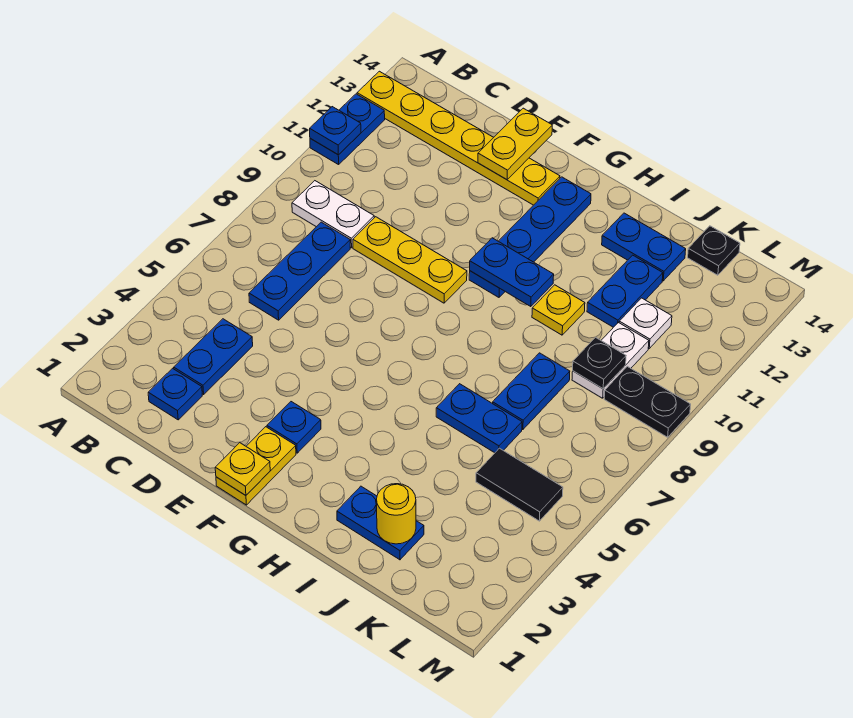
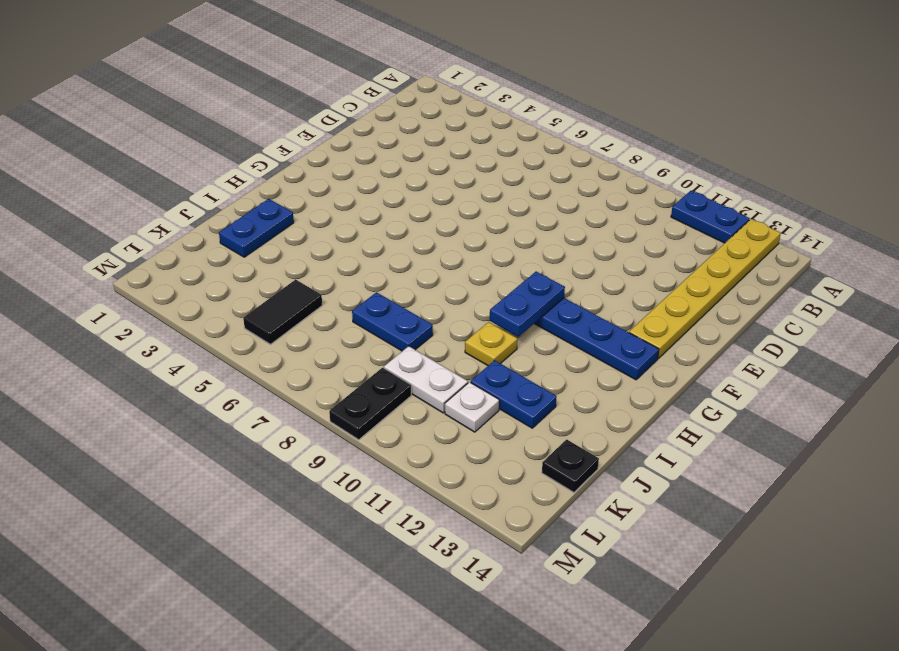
none -> white 1x2 plate [292,181,374,248]
none -> blue 1x1 plate [148,368,202,420]
none -> blue 1x2 plate [174,319,253,394]

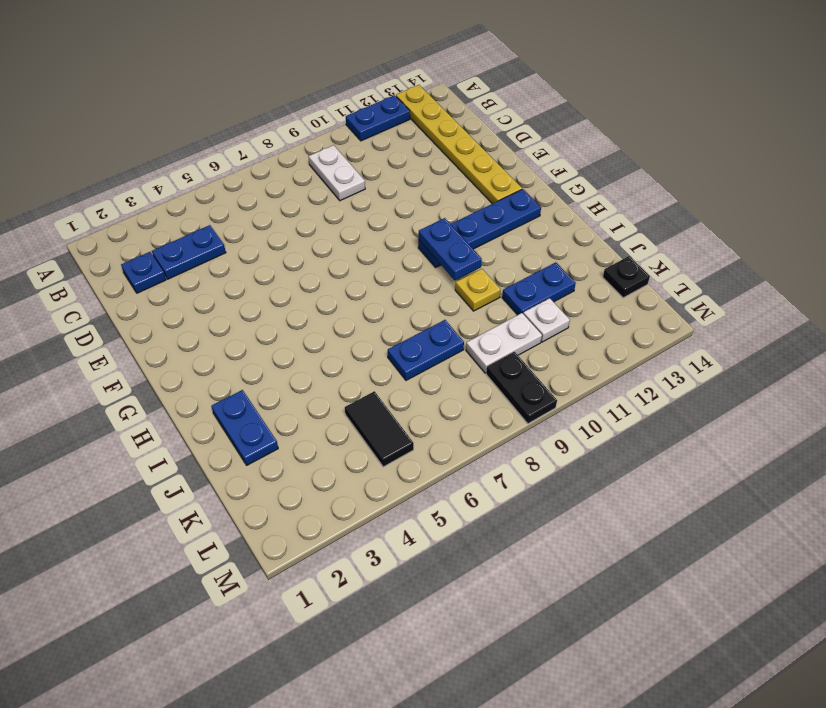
none -> blue 1x3 plate [249,222,350,320]
none -> yellow 1x3 plate [353,217,467,303]
none -> yellow 1x2 plate [216,427,296,505]

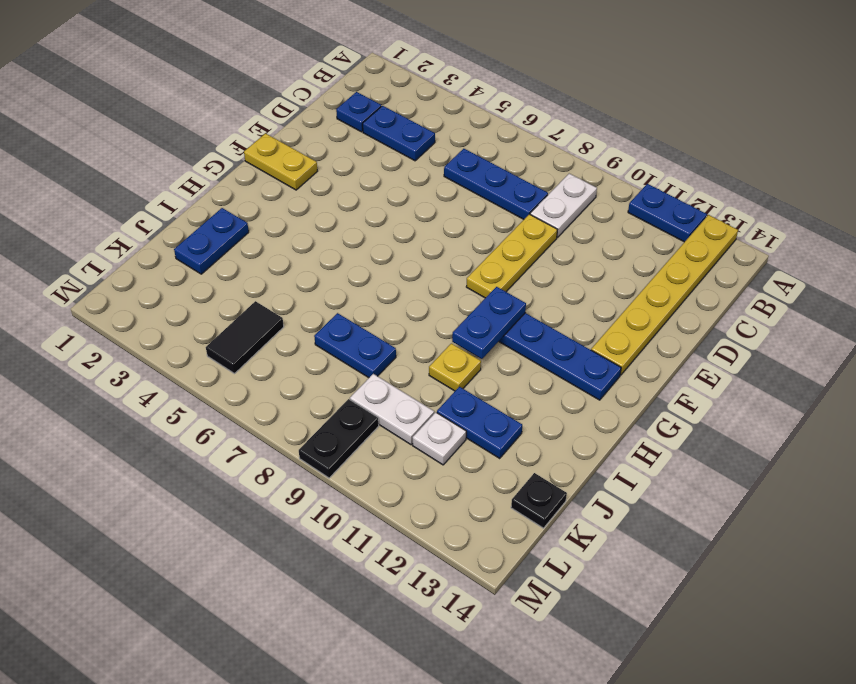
none -> blue 1x1 plate [267,402,321,453]
none -> blue 1x2 plate [436,384,522,453]
none -> blue 1x2 plate [602,213,686,281]

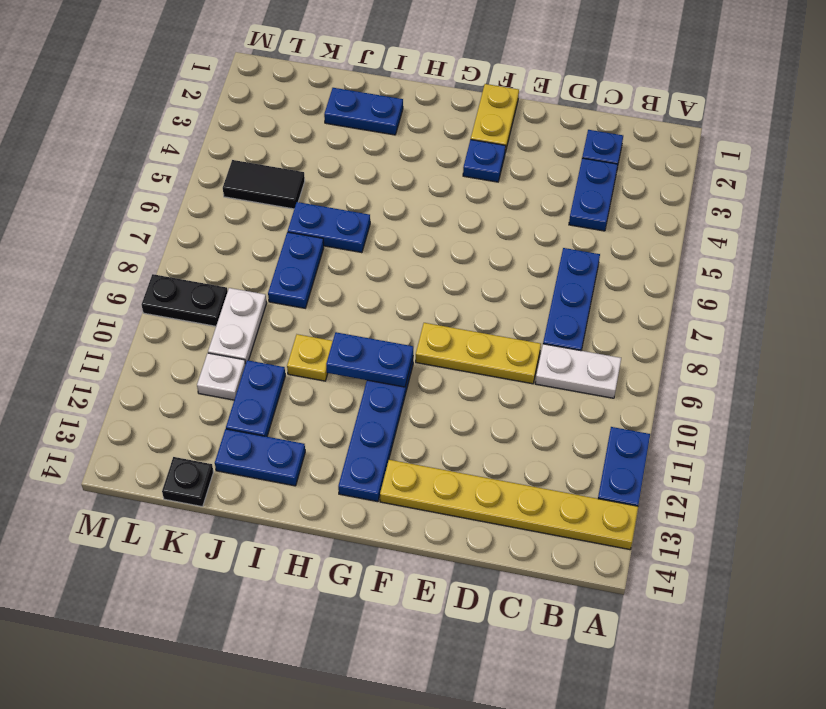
none -> blue 1x1 plate [310,107,361,155]
none -> yellow 1x2 plate [478,108,552,180]
none -> yellow 1x1 plate [215,443,270,495]

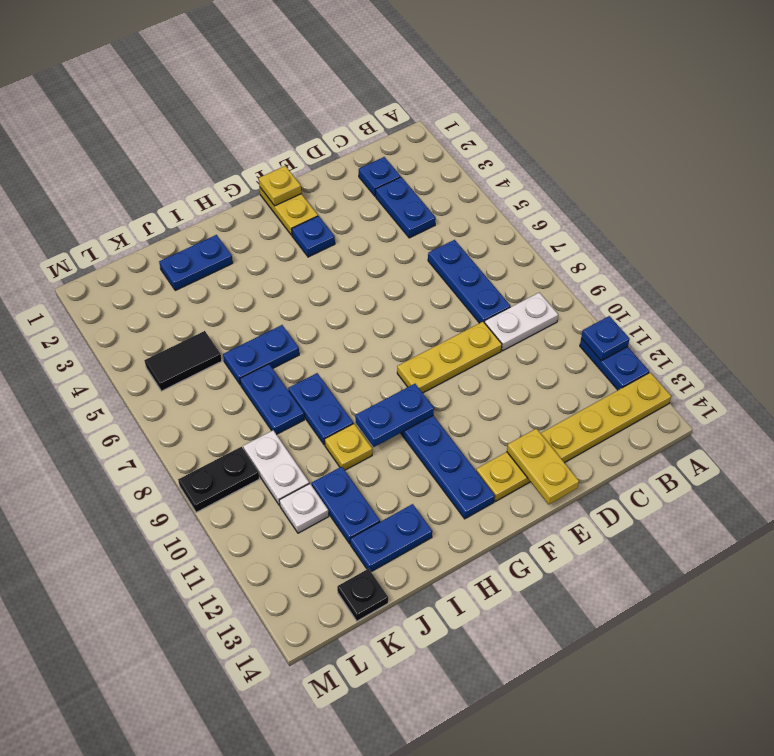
blue 1x2 plate [288,373,353,445] -> none
none -> yellow 1x1 round brick [377,484,416,544]
none -> black 1x1 plate [573,337,626,389]

